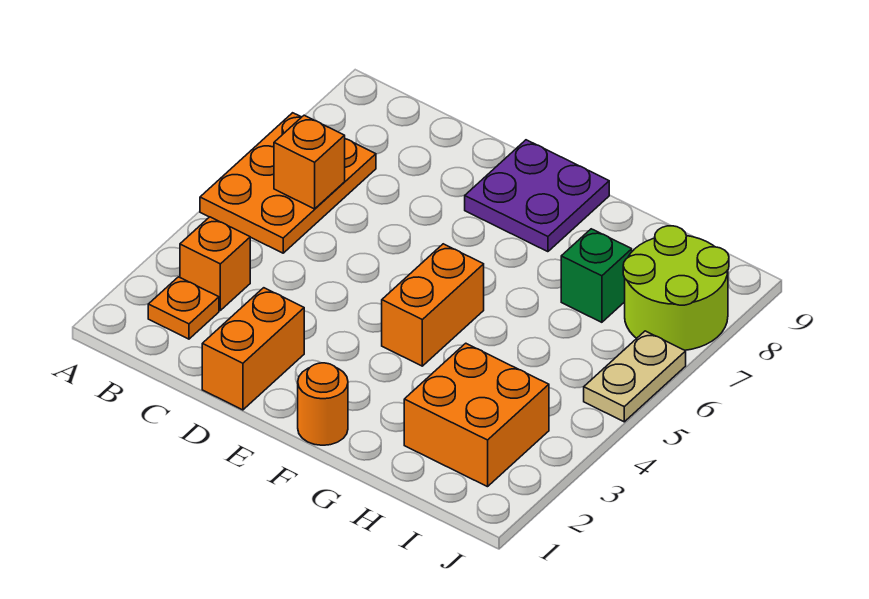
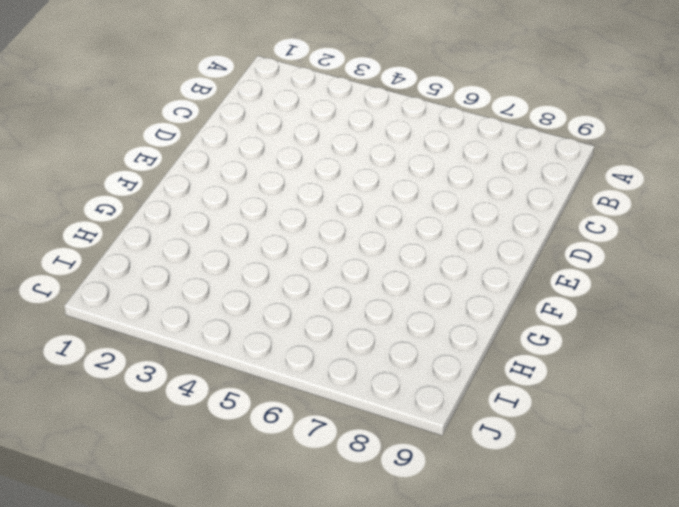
none -> orange 2x3 plate [200,113,376,253]
none -> orange 1x1 plate [148,277,219,339]
none -> orange 1x1 brick [180,217,250,310]

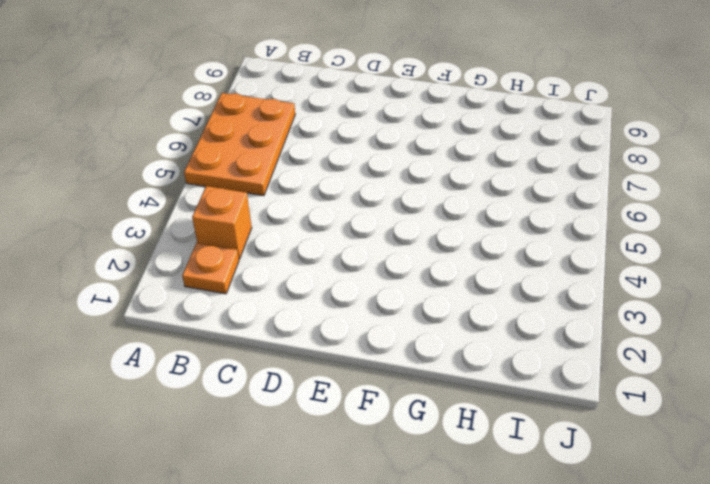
none -> orange 1x2 brick [202,288,304,410]
none -> purple 2x2 plate [465,140,609,252]
none -> orange 1x1 round brick [298,363,348,445]

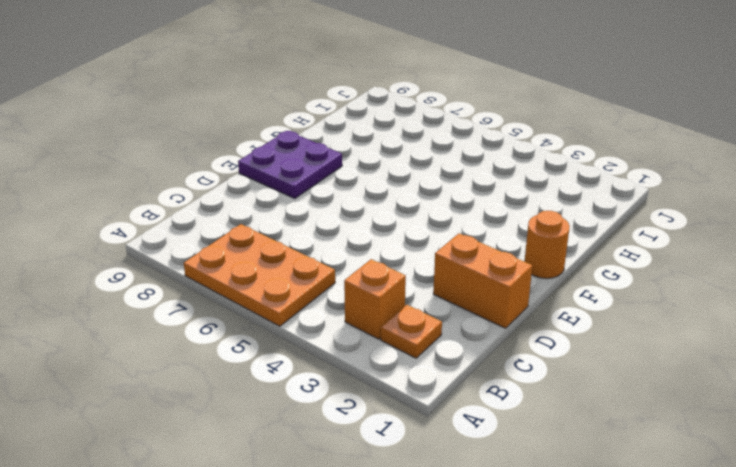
none -> orange 1x2 brick [382,244,484,366]
none -> orange 2x2 brick [404,343,549,487]
none -> green 1x1 brick [561,229,632,322]

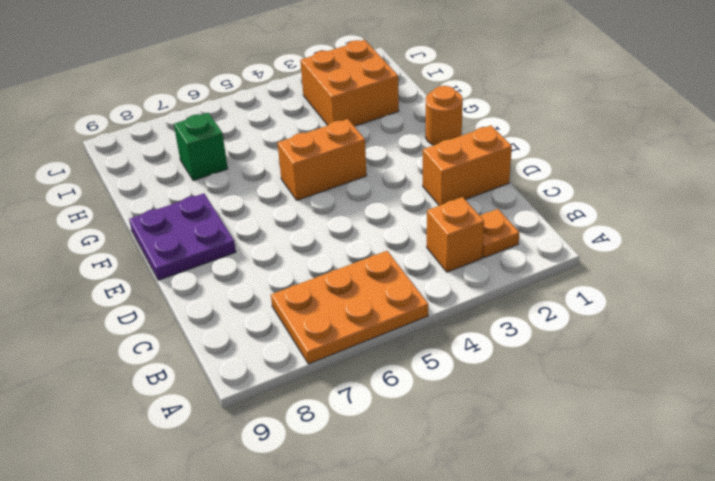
none -> lime 2x2 round brick [623,226,729,350]
none -> tan 1x2 plate [584,331,686,422]
none -> orange 1x1 brick [274,115,345,209]

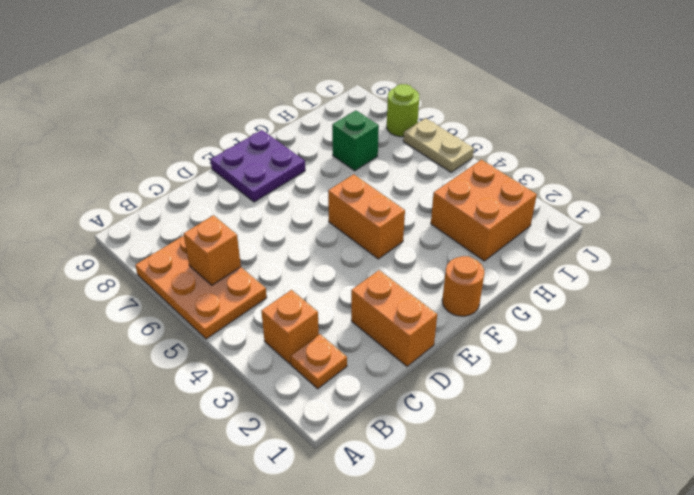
lime 1x1 round brick [387,84,419,137] -> lime 2x2 round brick [623,226,729,350]

